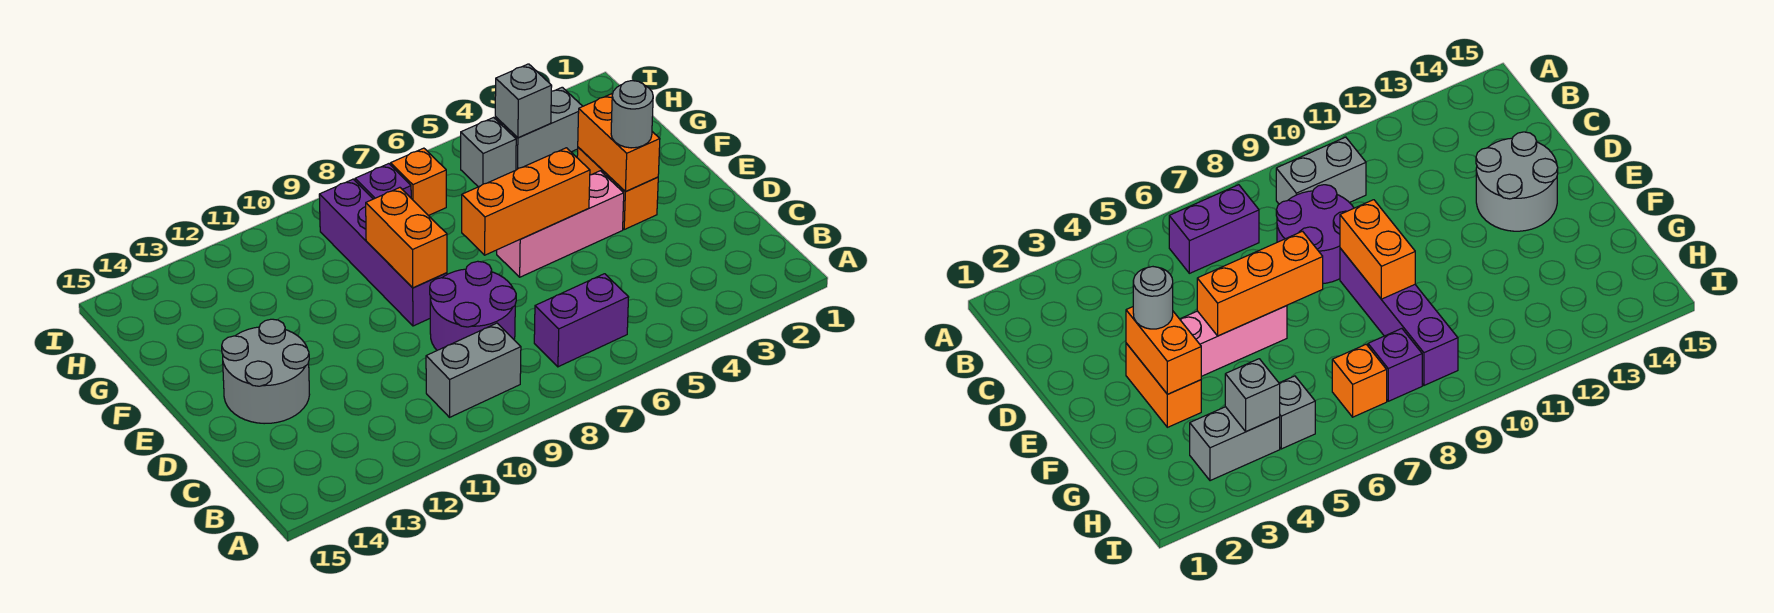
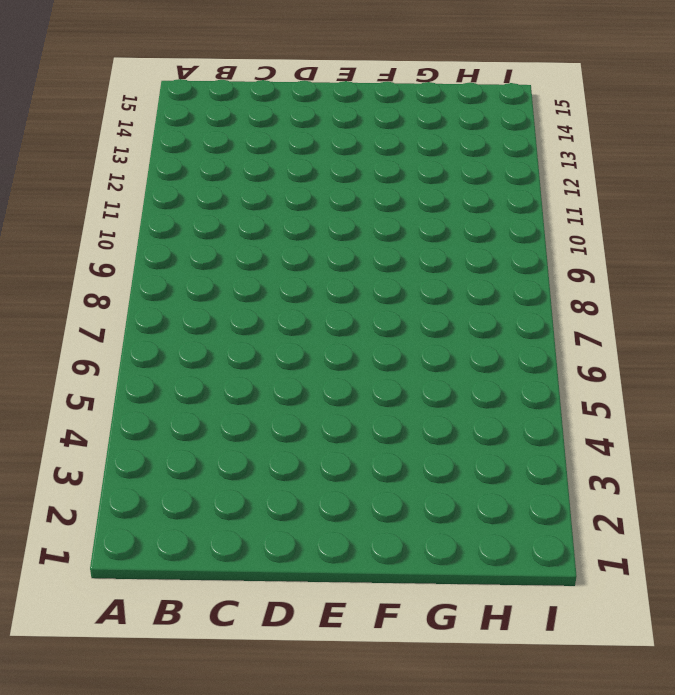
none -> purple 1x2 brick [534,274,629,367]
none -> grey 1x2 brick [426,323,521,417]
none -> purple 2x2 round brick [430,261,516,350]

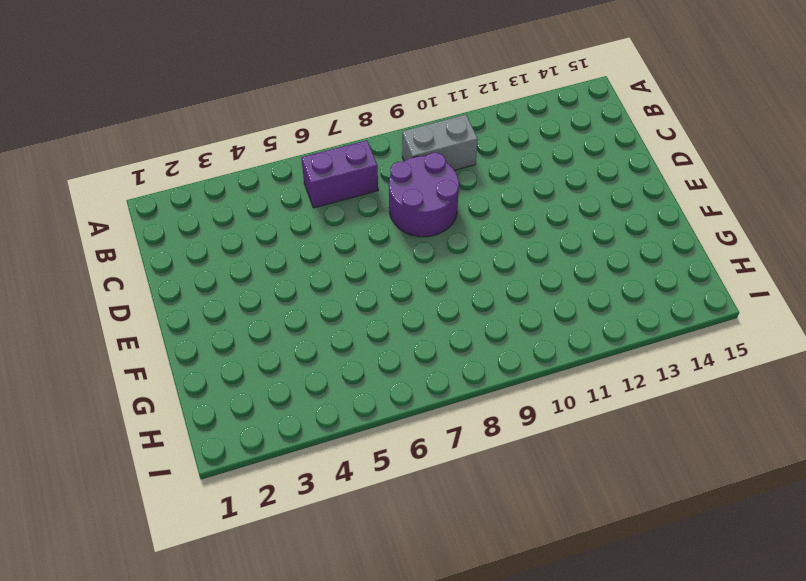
none -> grey 2x2 round brick [222,319,310,424]
none -> orange 1x2 brick [577,147,658,229]
none -> pink 1x3 brick [497,171,624,277]

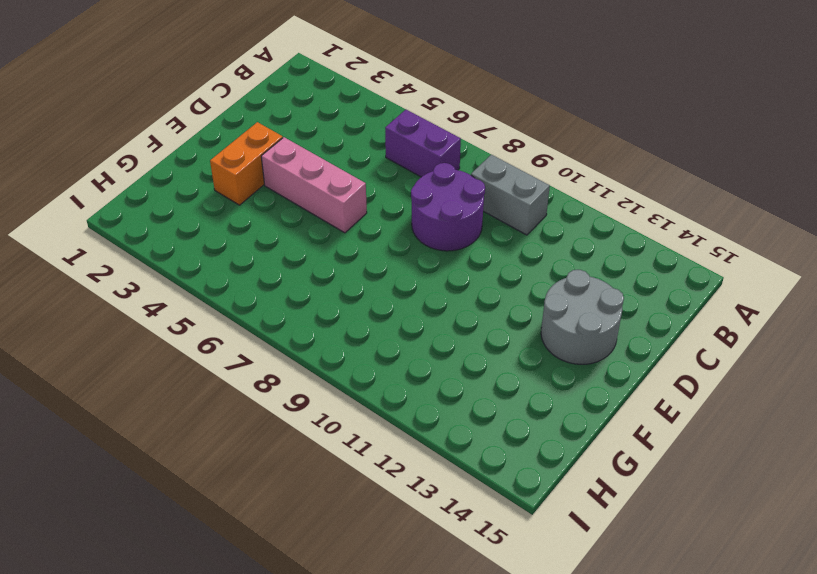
none -> purple 1x4 brick [319,179,447,326]
none -> grey 1x2 brick [495,87,583,170]
none -> grey 1x1 brick [461,118,516,187]

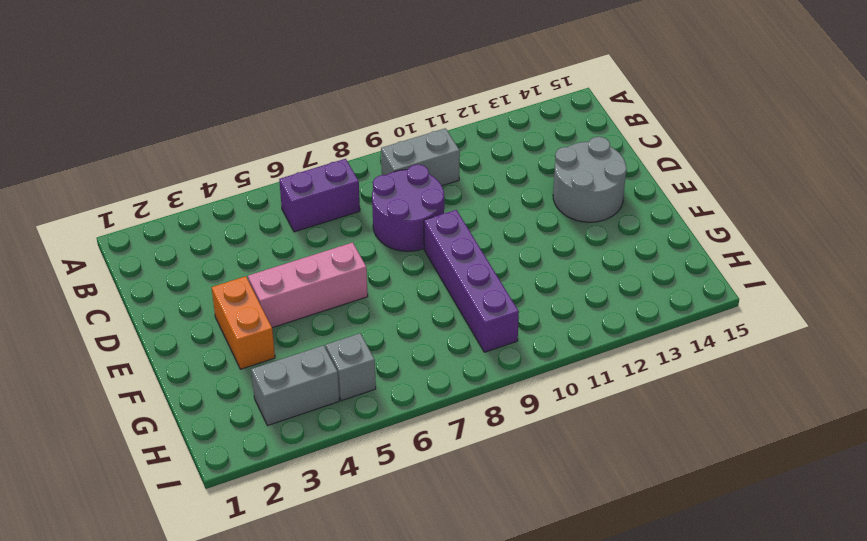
none -> orange 1x1 brick [391,148,446,216]
none -> purple 1x1 brick [355,164,411,199]
none -> orange 1x2 brick [578,94,660,191]

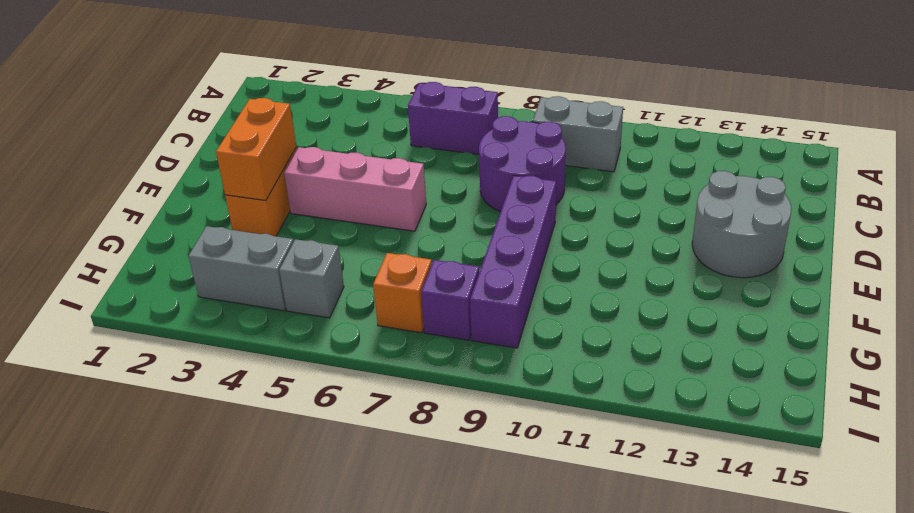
none -> orange 1x3 brick [462,148,590,255]
none -> orange 1x2 brick [366,188,447,288]
none -> grey 1x1 brick [495,64,552,138]

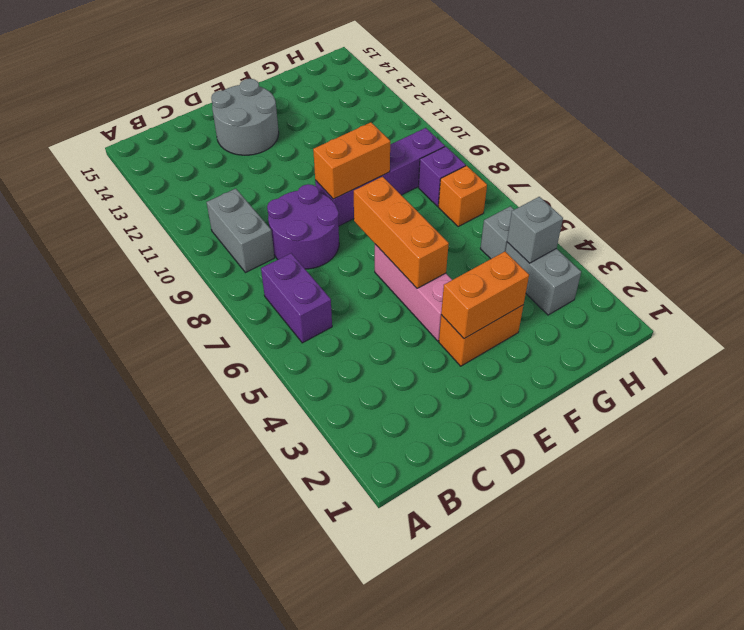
none -> grey 1x1 round brick [611,81,653,148]

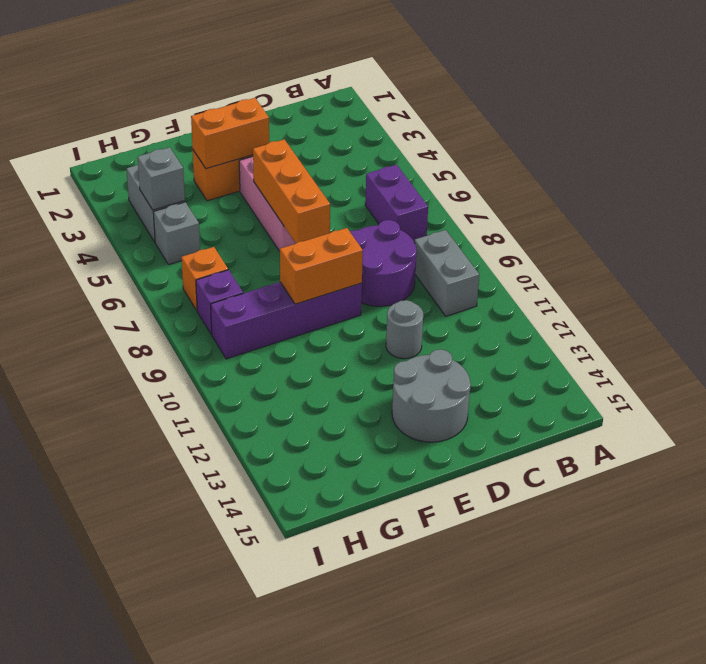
grey 1x1 round brick [386,300,423,359] -> grey 1x1 round brick moved to [611,81,653,148]

